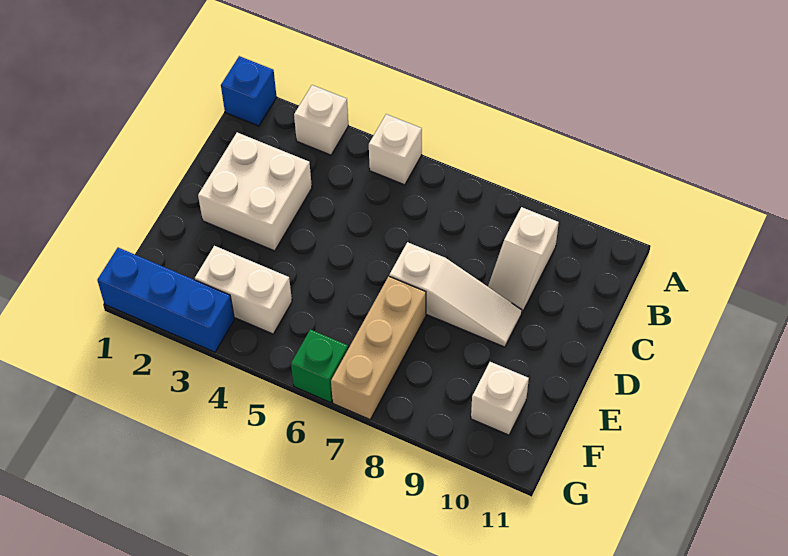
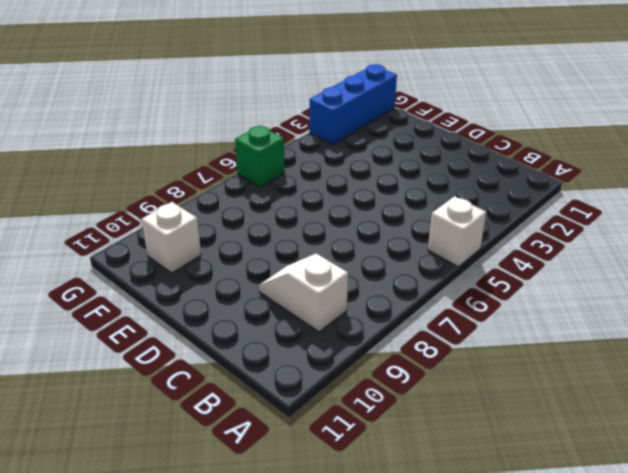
none -> blue 1x1 brick [221,56,277,126]
none -> white 1x1 brick [294,85,348,155]

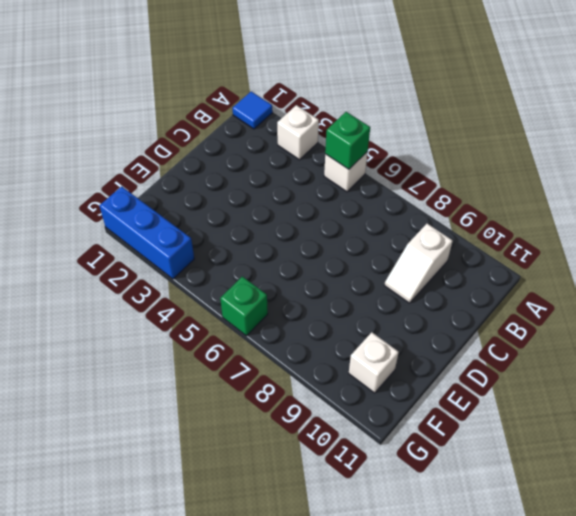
blue 1x1 tile [233,91,273,129] -> blue 1x1 brick [221,56,277,126]
green 1x1 brick [325,112,370,169] -> none
none -> white 2x2 brick [198,133,312,251]
none -> white 1x3 slope [389,242,522,347]

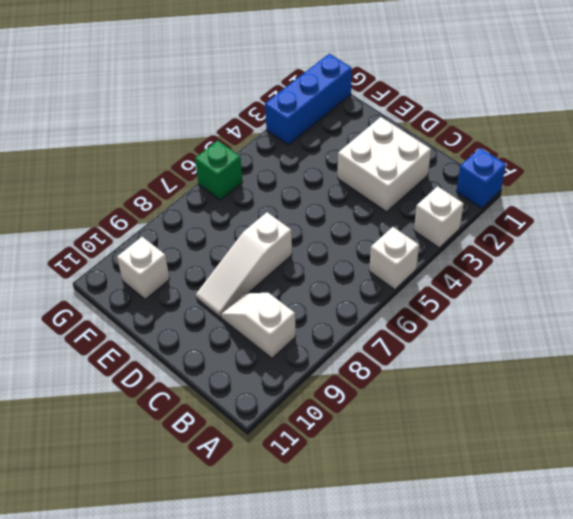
none -> tan 1x3 brick [331,276,426,420]
none -> white 1x2 brick [195,246,292,334]

